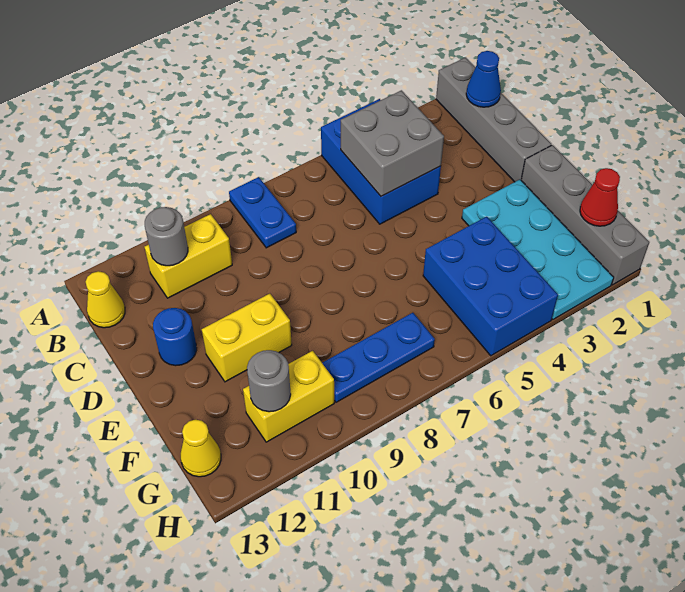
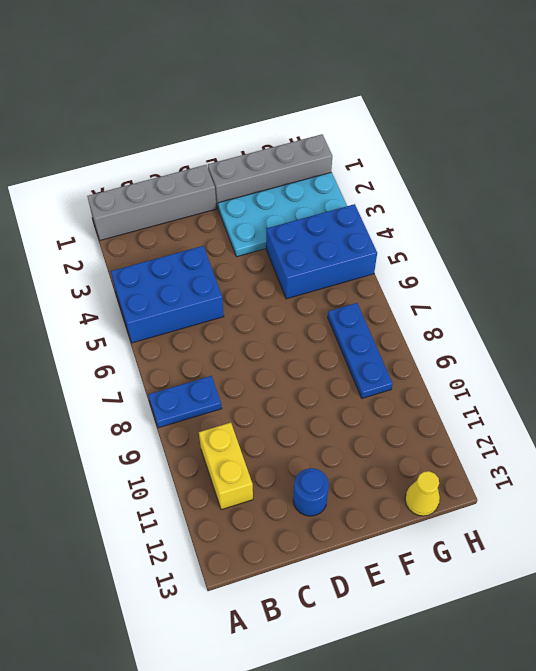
none -> yellow 1x1 cone [86,271,125,328]
none -> yellow 1x2 brick [202,294,292,382]
none -> yellow 1x2 brick [243,351,334,442]

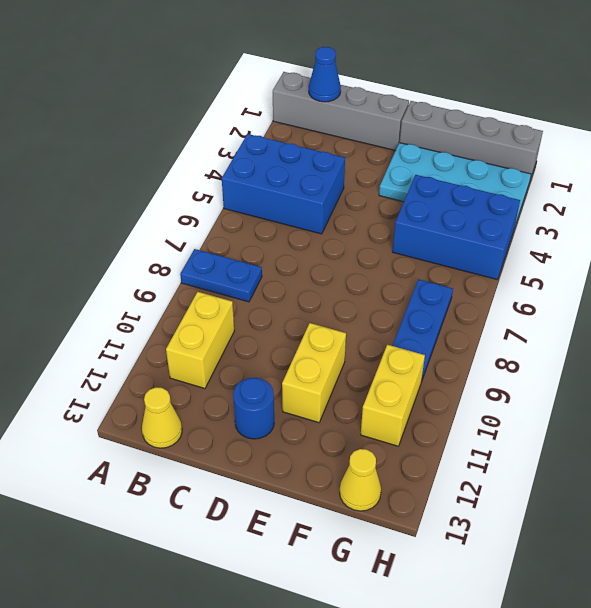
none -> grey 2x2 brick [341,90,444,196]
none -> grey 1x1 round brick [145,207,188,266]
none -> red 1x1 cone [580,168,620,226]

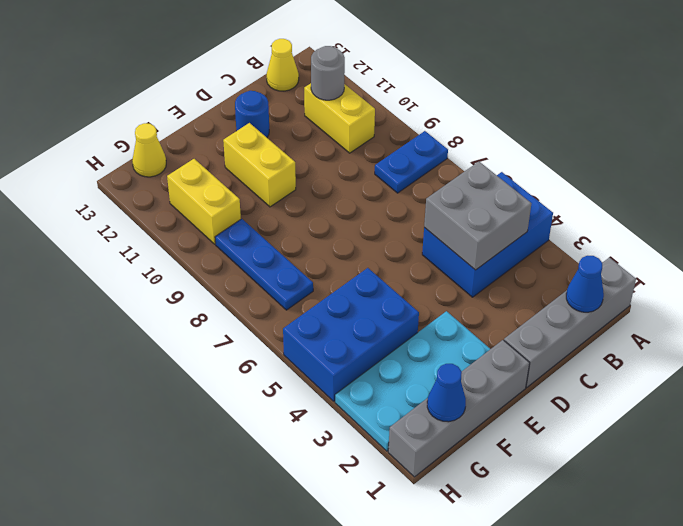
blue 1x1 cone [427,364,466,422] -> red 1x1 cone [580,168,620,226]
none -> grey 1x1 round brick [247,350,291,412]

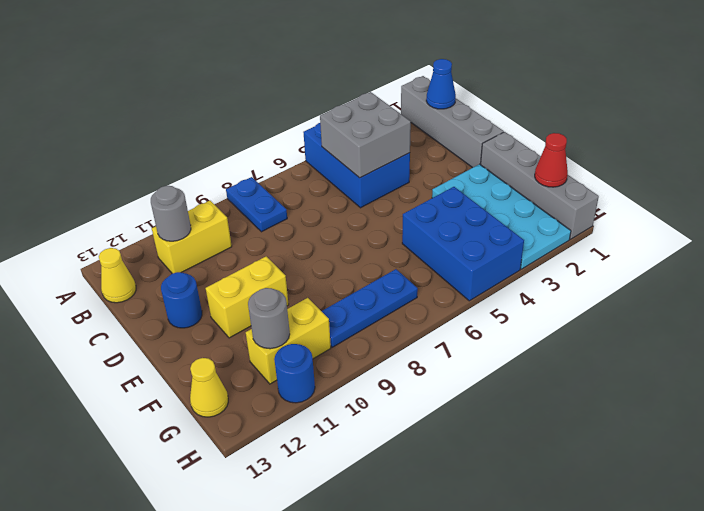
blue 1x1 round brick [274,344,315,403] -> none

